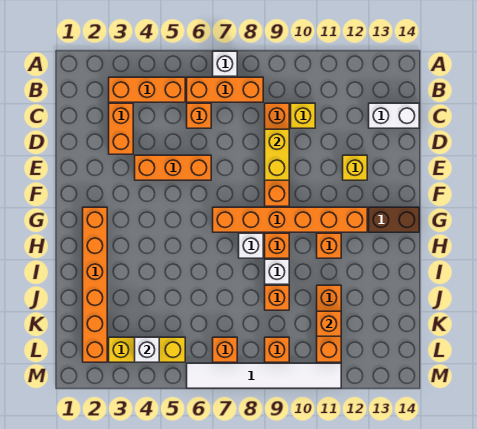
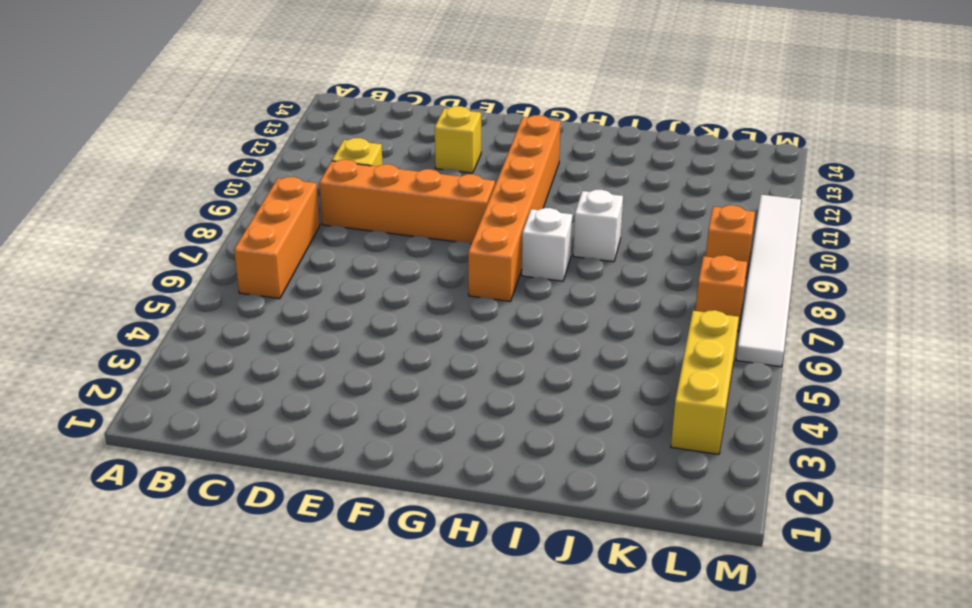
none -> white 1x1 brick [213,51,237,76]
none -> orange 1x3 brick [109,77,185,102]
none -> orange 1x2 brick [109,103,133,154]

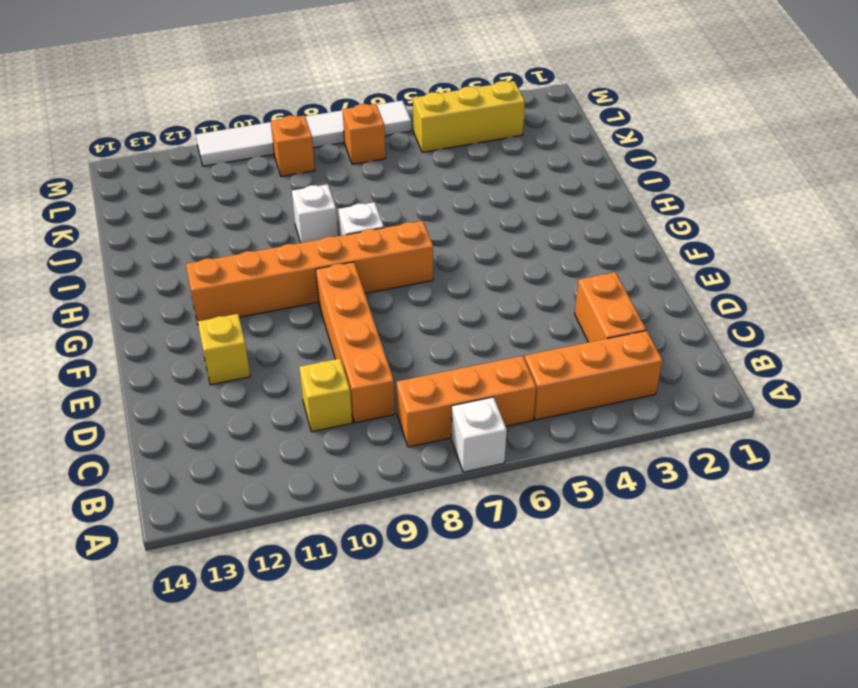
none -> orange 1x1 brick [187,103,211,128]
none -> white 1x2 brick [369,103,419,128]
none -> orange 1x3 brick [135,155,211,180]

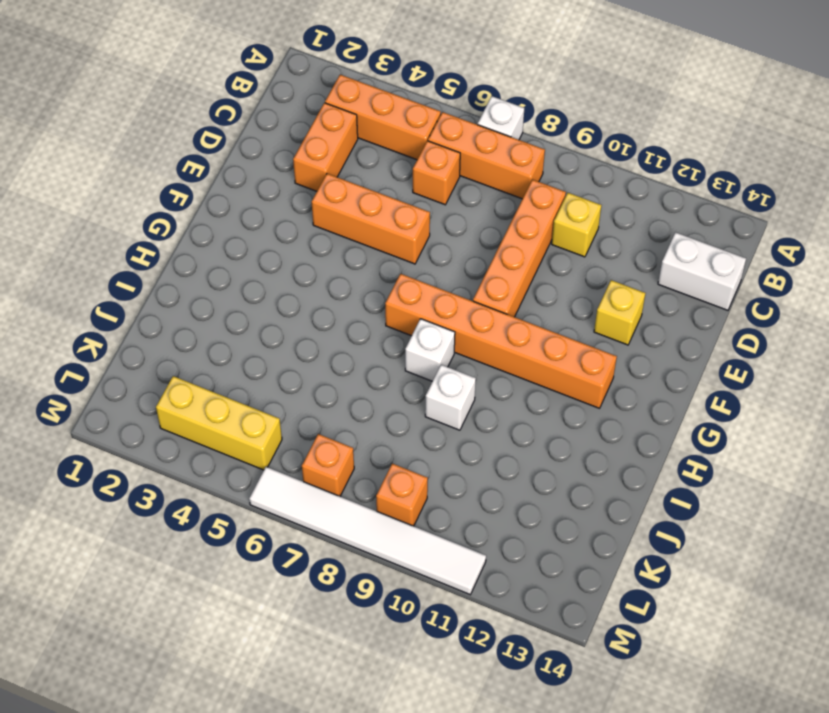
none -> orange 1x6 brick [83,207,107,362]
none -> brown 1x2 brick [369,207,419,232]
none -> orange 1x1 brick [265,233,289,258]

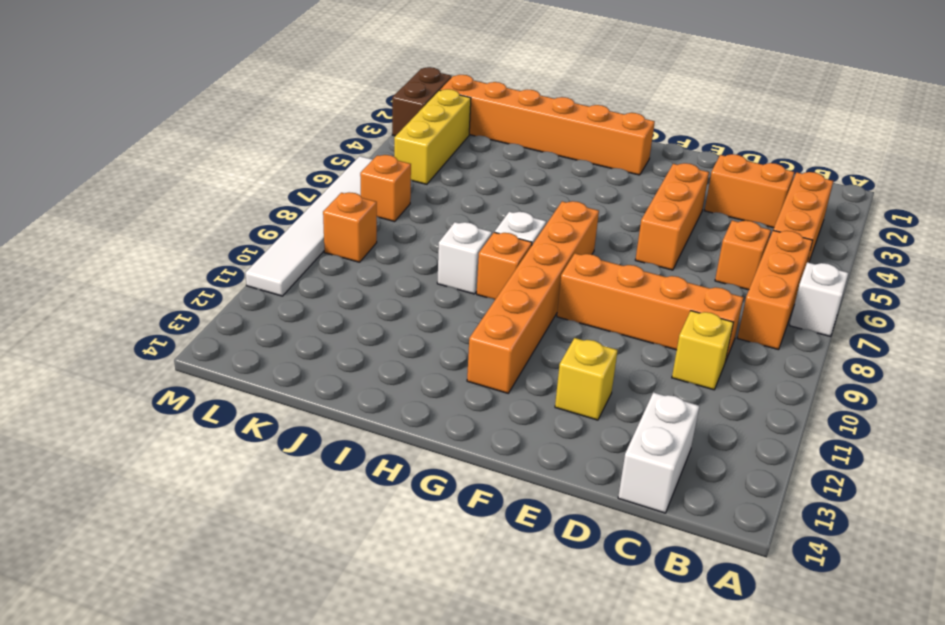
brown 1x2 brick [392,67,452,136] -> brown 1x2 brick moved to [369,207,419,232]
none -> orange 1x1 brick [317,233,341,258]
none -> orange 1x1 brick [265,285,289,310]
none -> orange 1x3 brick [317,285,341,362]

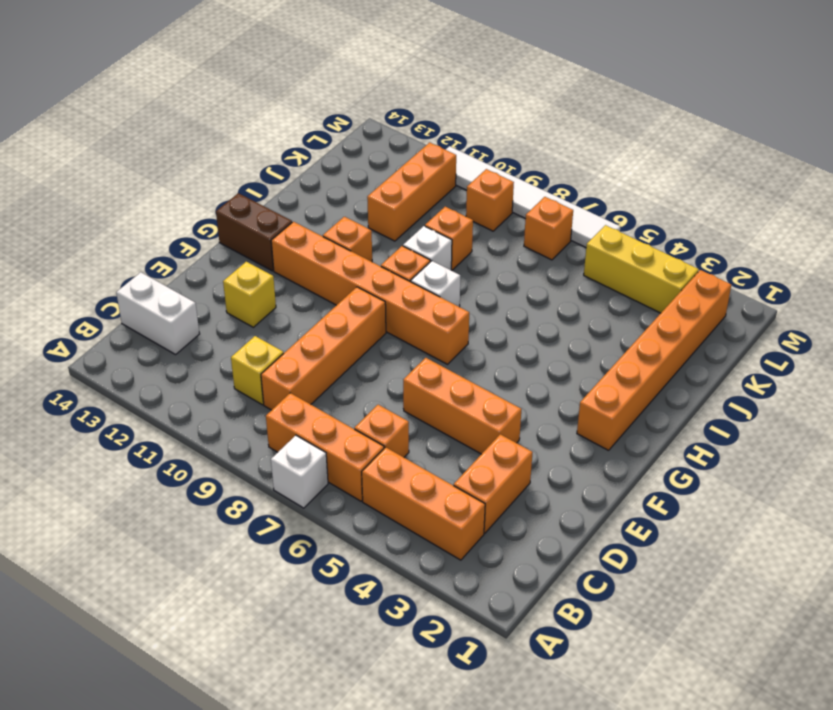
none -> yellow 1x2 brick [265,129,289,180]
none -> orange 1x1 brick [317,311,341,336]
none -> white 1x1 brick [135,337,159,362]

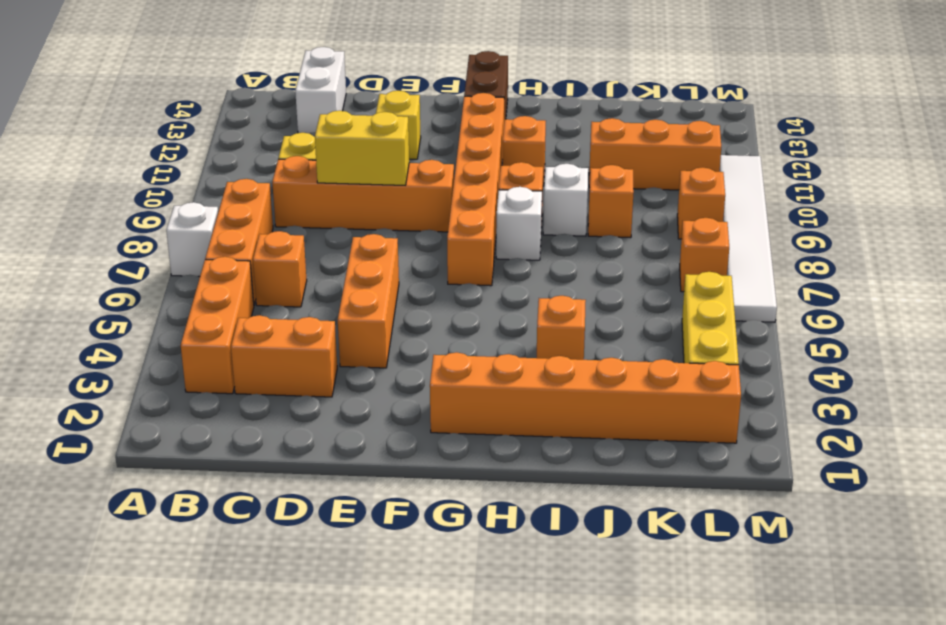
orange 1x1 brick [537,296,586,360] -> orange 1x1 brick moved to [317,311,341,336]
none -> white 1x1 brick [135,337,159,362]

